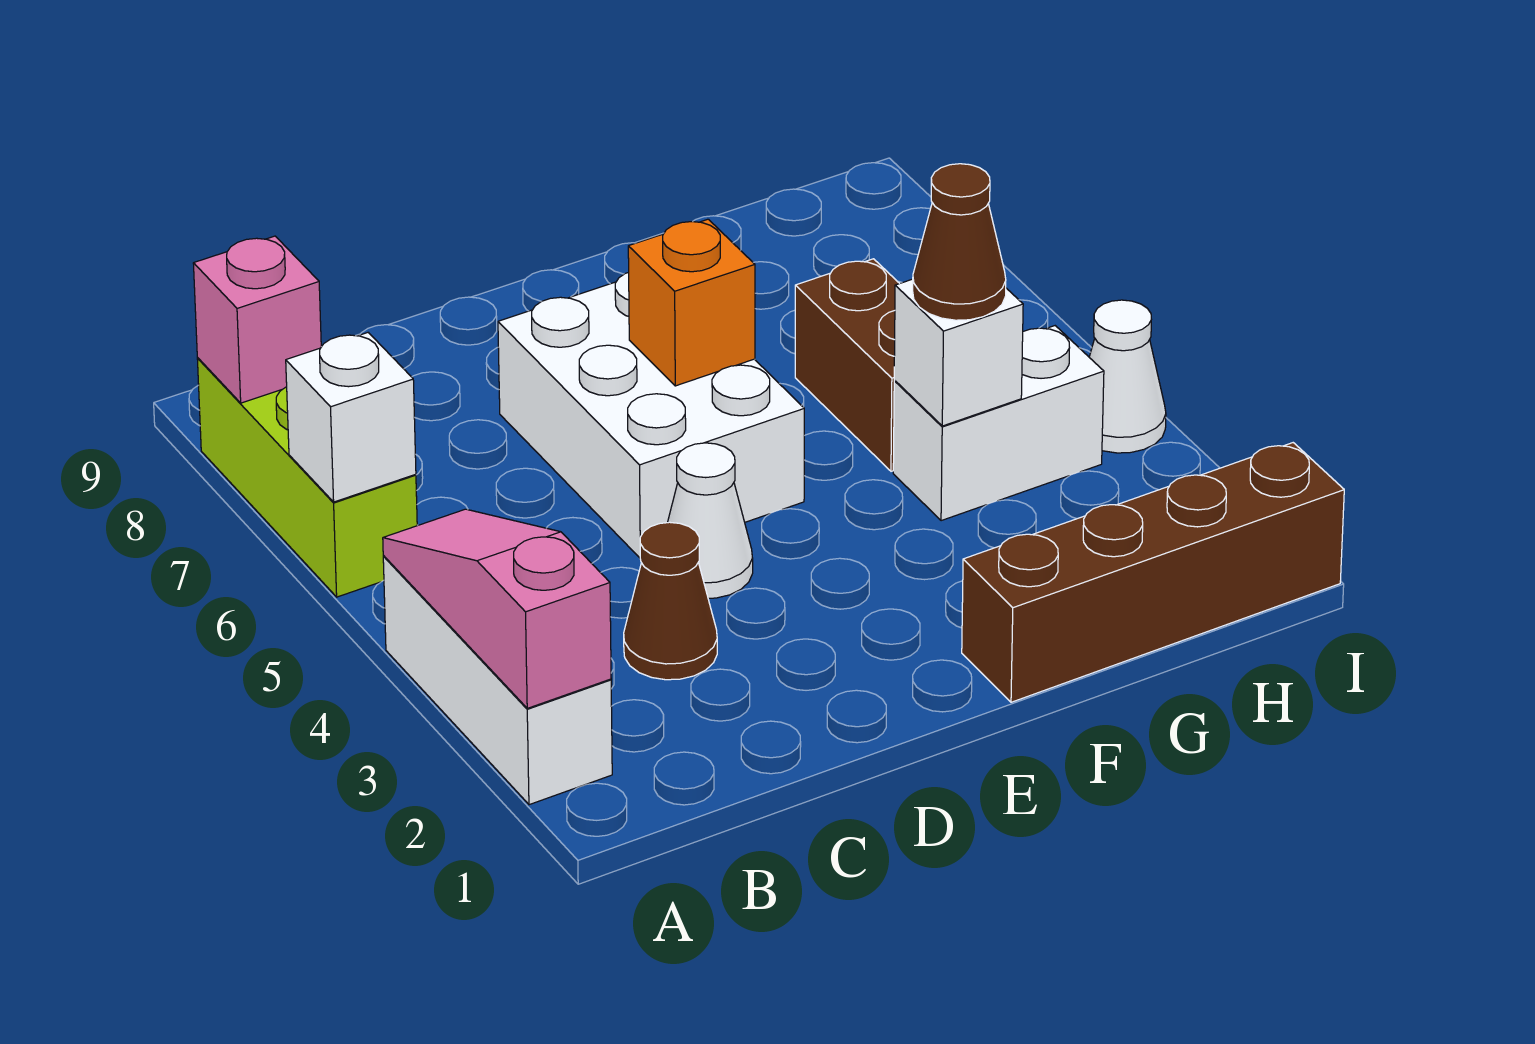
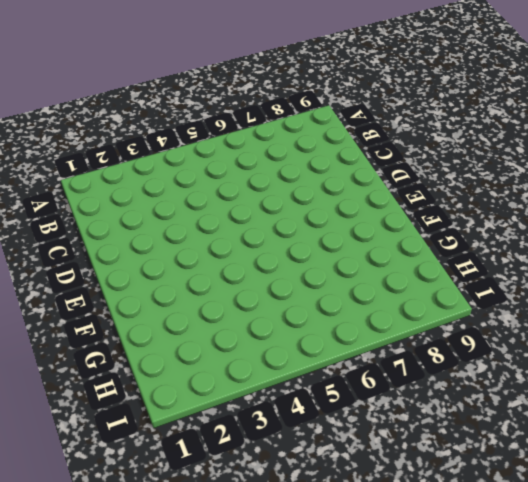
none -> white 1x3 brick [383,556,612,805]
none -> lime 1x3 brick [197,358,417,597]
none -> brown 1x1 cone [624,522,717,680]

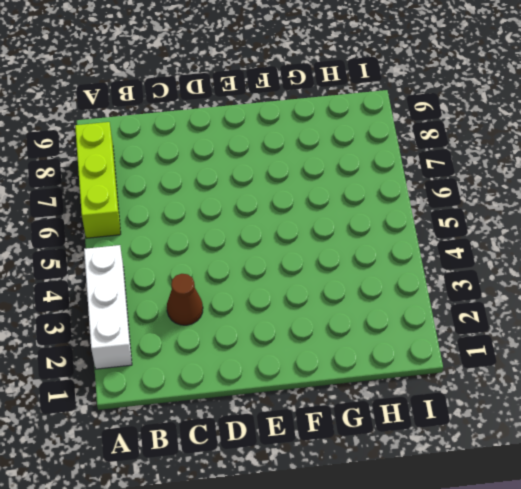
none -> white 1x1 cone [668,443,753,598]
none -> white 2x3 brick [498,272,804,558]
none -> brown 1x4 brick [962,443,1344,702]

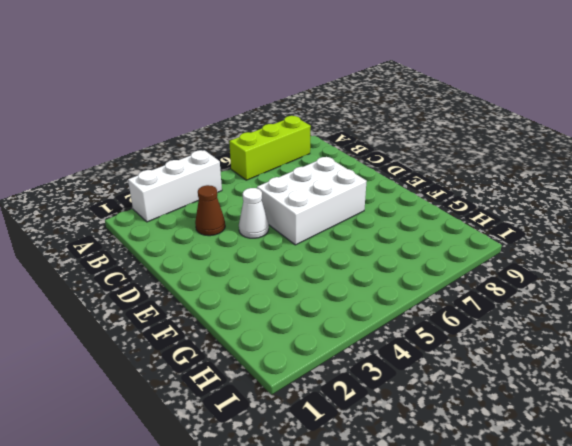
none -> brown 1x4 brick [962,443,1344,702]
none -> white 1x2 brick [893,326,1104,521]
none -> brown 1x2 brick [795,259,900,471]

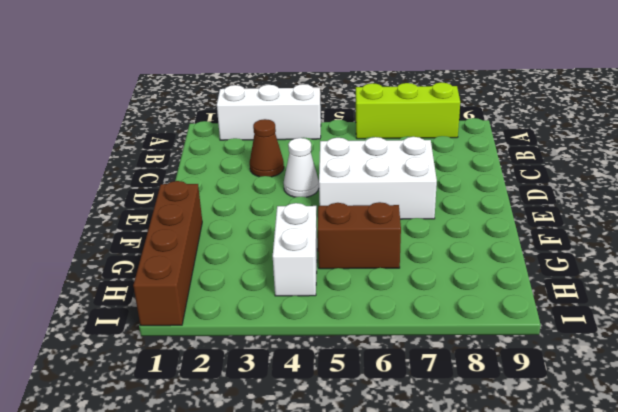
none -> white 1x1 cone [1089,300,1166,453]
none -> pink 1x3 slope [383,509,611,708]
none -> white 1x1 brick [286,333,416,502]

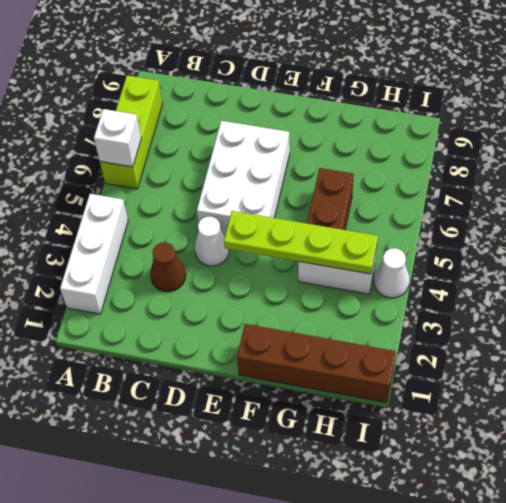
lime 1x4 plate [224,211,378,274] -> white 1x1 brick [894,279,1023,426]
none -> pink 1x3 slope [383,509,611,708]
none -> pink 1x1 brick [193,236,321,403]
none -> orange 1x1 brick [628,219,755,386]

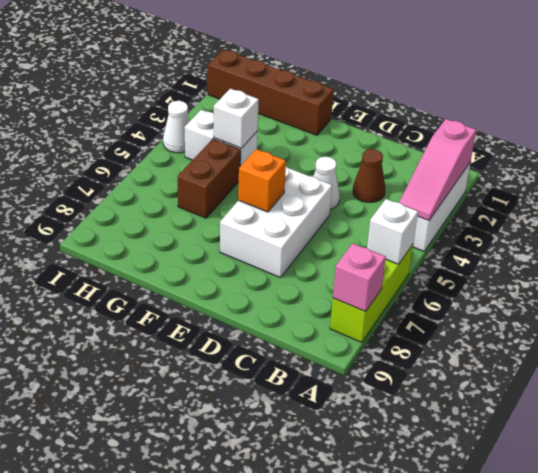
none -> brown 1x1 cone [913,164,1006,320]

